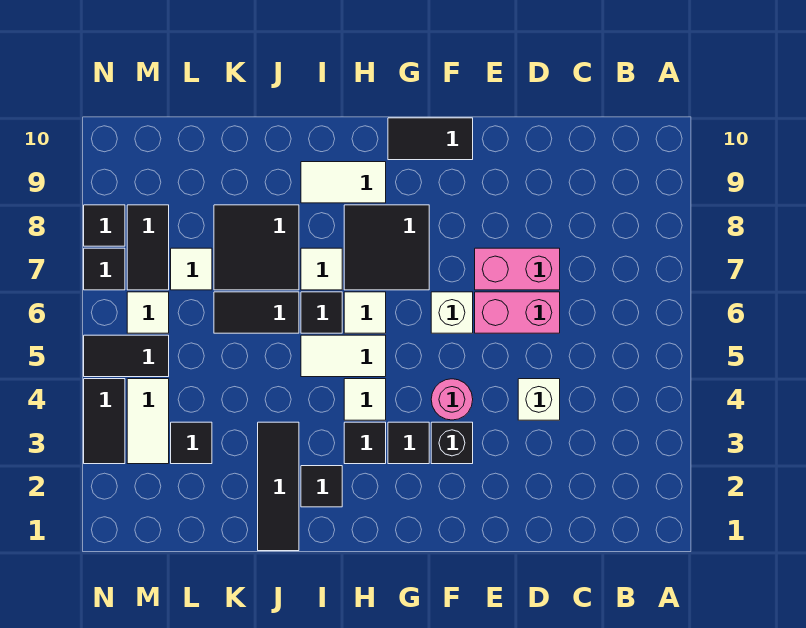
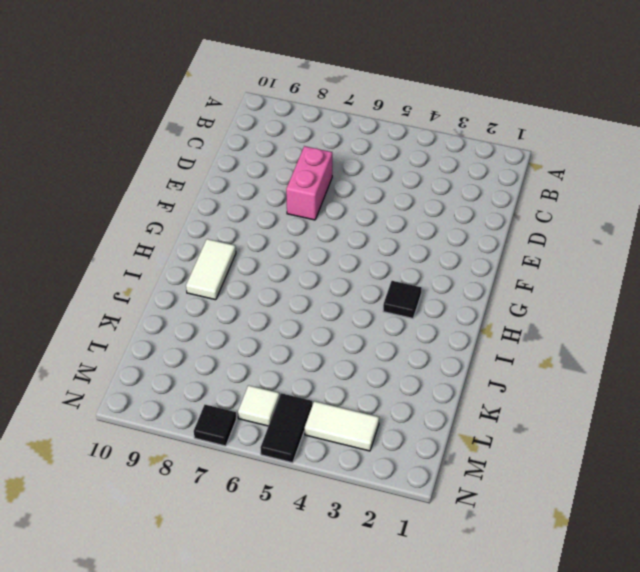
none -> white 1x1 brick [518,379,560,420]
none -> pink 1x2 brick [475,292,560,333]
none -> black 1x1 brick [431,422,473,464]

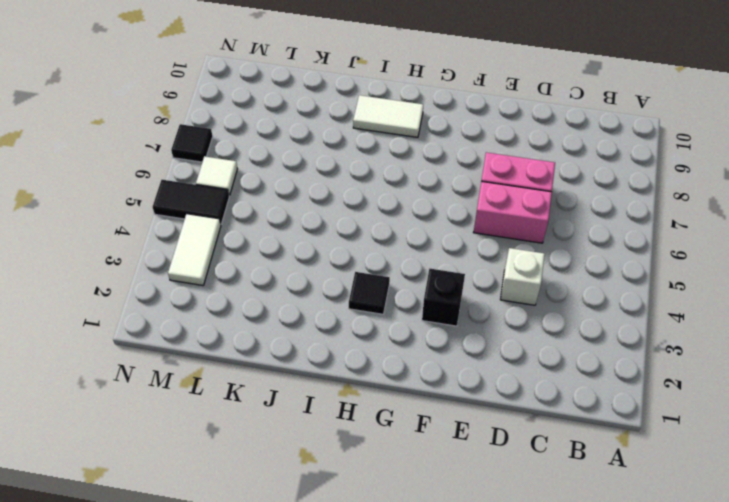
none -> pink 1x1 round brick [431,379,473,420]
none -> white 1x1 brick [431,292,473,333]
none -> black 1x2 tile [388,118,473,160]

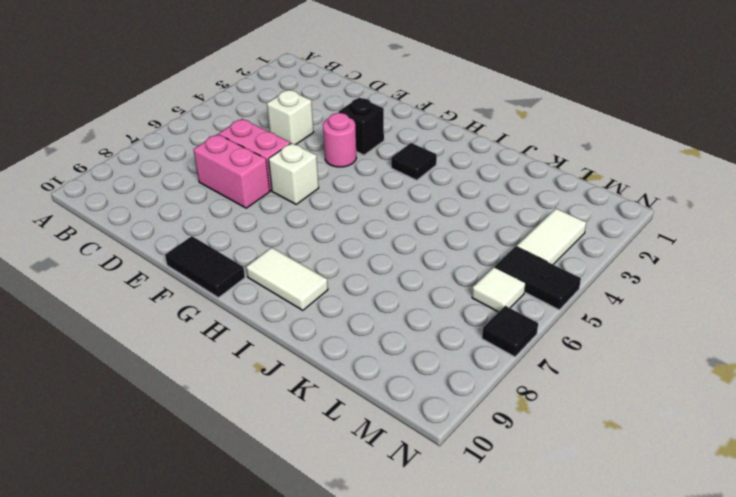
none -> black 1x1 tile [388,422,429,464]
none -> black 2x2 tile [344,205,429,290]
none -> white 1x1 tile [344,379,386,420]

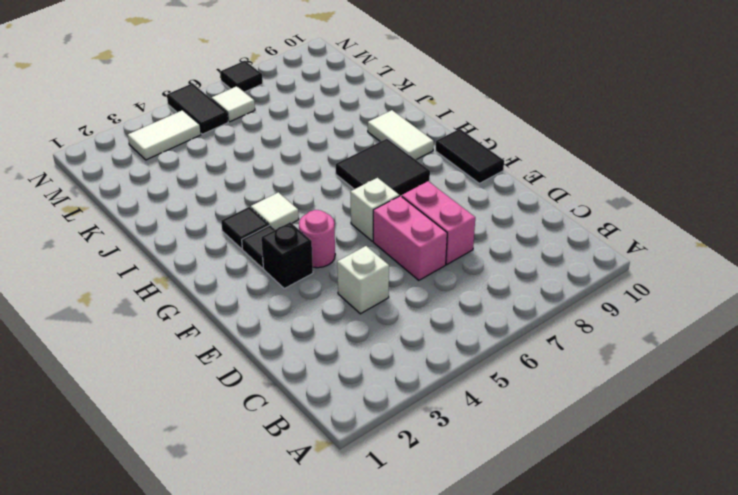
none -> white 1x2 tile [301,335,386,377]
none -> white 1x1 tile [344,292,386,333]
none -> black 1x1 tile [301,466,342,507]

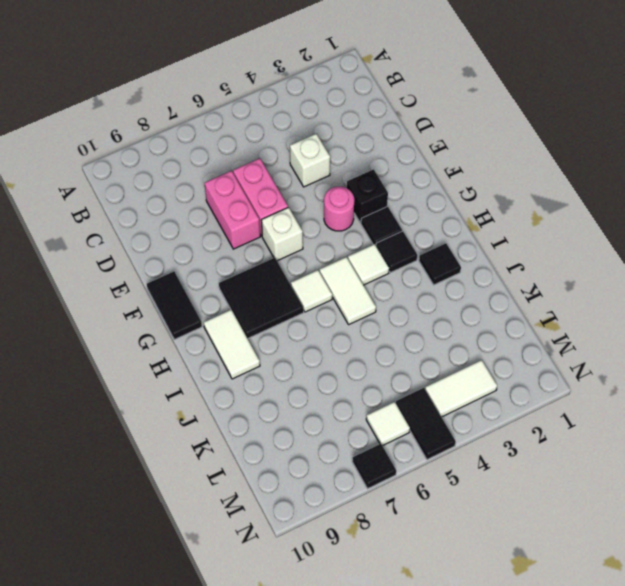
none -> black 1x1 tile [301,292,342,333]
none -> white 1x1 tile [301,248,342,290]
none -> black 1x3 tile [258,422,299,551]

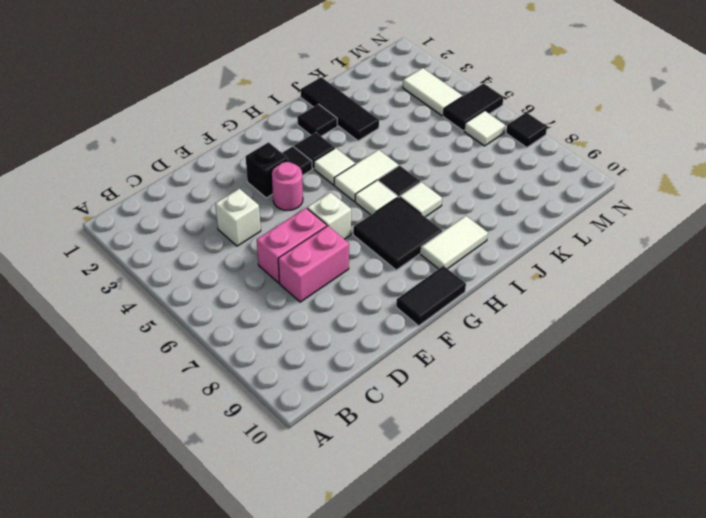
none -> black 1x2 tile [214,292,299,333]
none -> black 2x2 tile [214,205,299,290]
none -> black 1x1 tile [171,422,212,464]

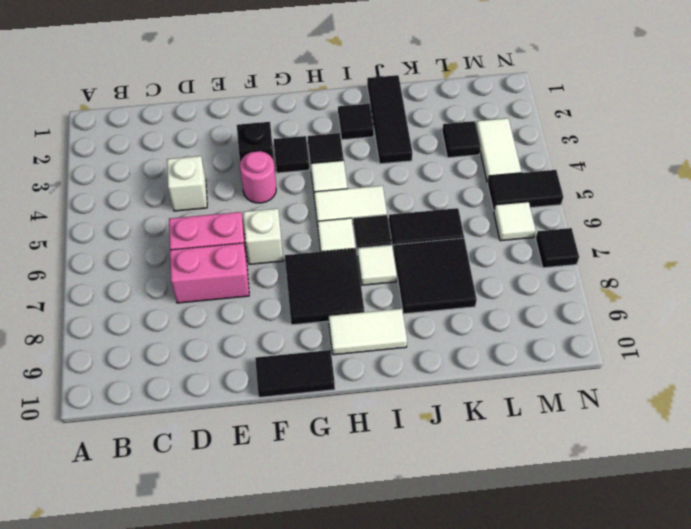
none -> white 1x1 tile [171,248,212,290]
none -> black 1x2 tile [127,205,169,290]
none -> black 1x2 tile [84,379,125,464]

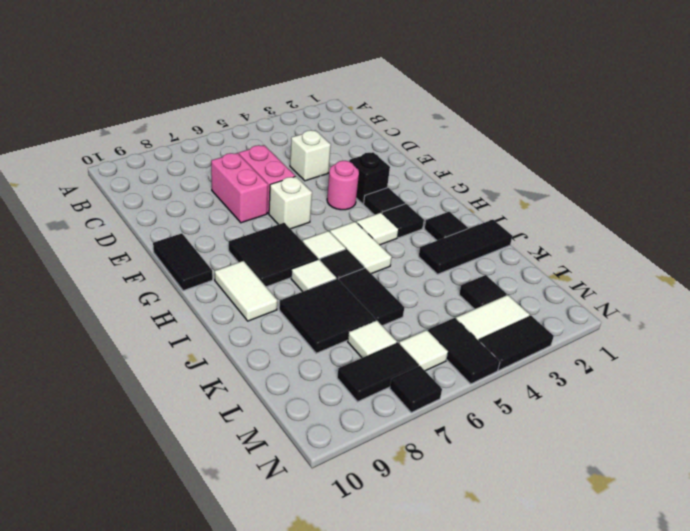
none -> black 1x1 tile [84,205,125,246]

